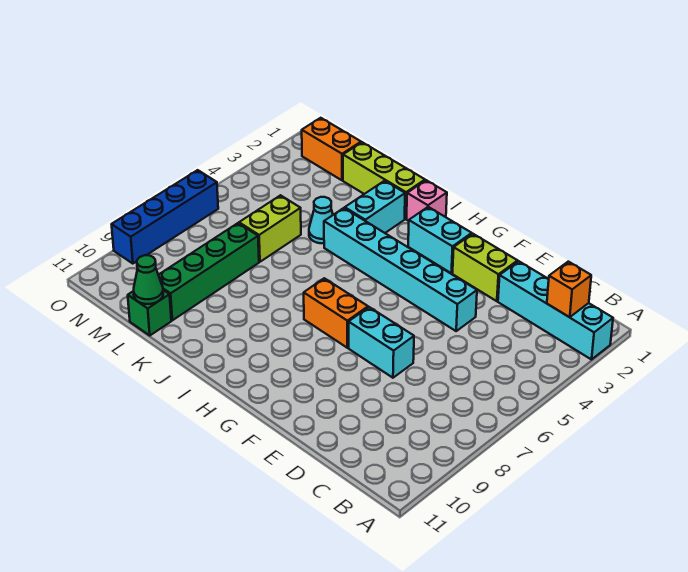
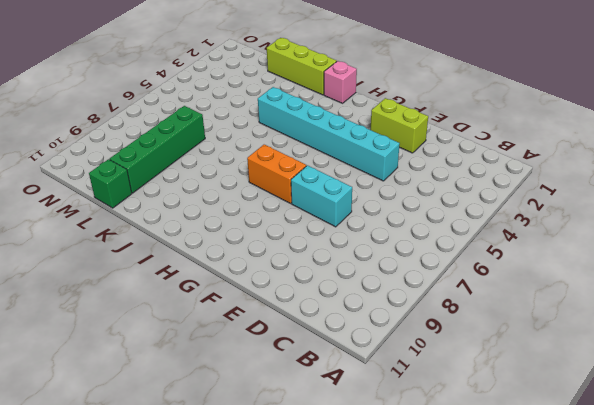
none -> cyan 1x4 brick [498,261,613,360]
none -> cyan 1x2 brick [408,207,472,273]
none -> cyan 1x2 brick [345,181,405,233]

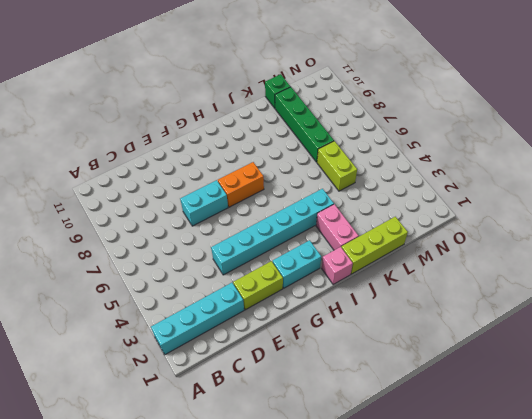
pink 1x2 brick [316,204,359,250] -> cyan 1x2 brick [345,181,405,233]
none -> cyan 1x1 cone [309,197,333,243]
none -> orange 1x2 brick [302,118,361,180]
none -> blue 1x4 brick [112,170,218,264]

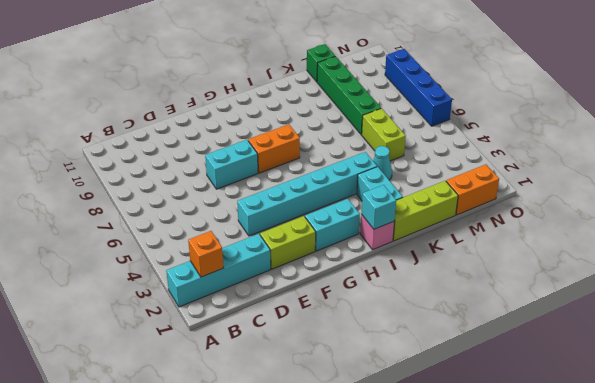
cyan 1x1 brick [362,185,396,229] -> none
none -> green 1x1 cone [133,255,163,304]

